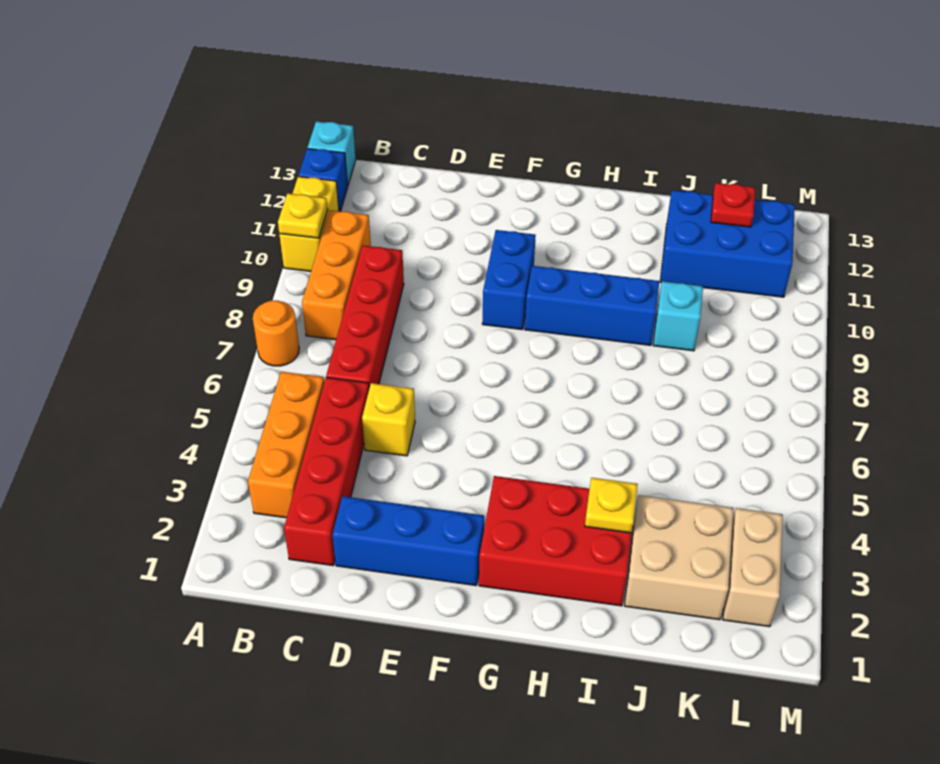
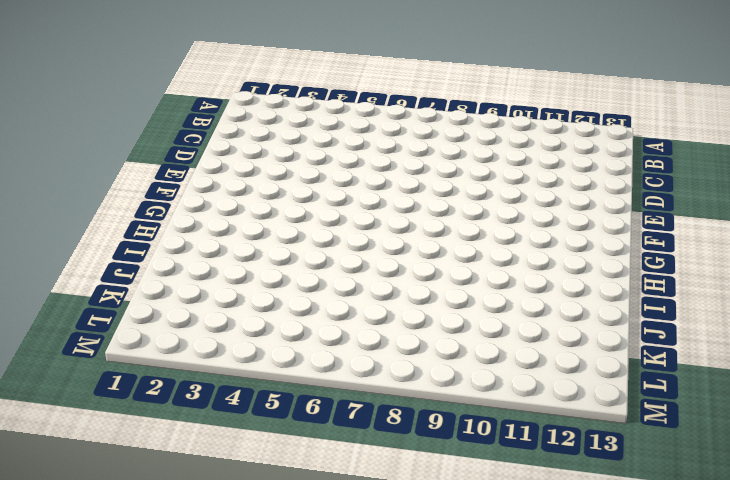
none -> orange 1x1 round brick [253,300,299,366]
none -> yellow 1x2 brick [279,177,339,271]
none -> blue 1x1 brick [298,149,348,212]

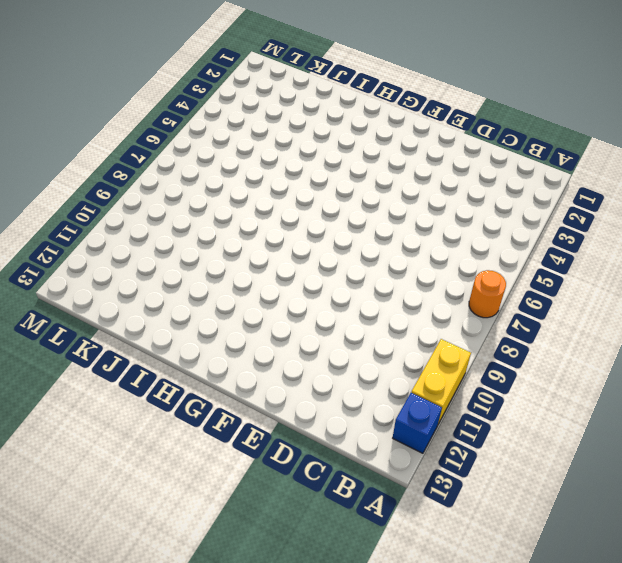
none -> cyan 1x1 brick [308,121,356,186]
none -> orange 1x3 brick [248,372,324,518]
none -> orange 1x3 brick [302,210,371,340]

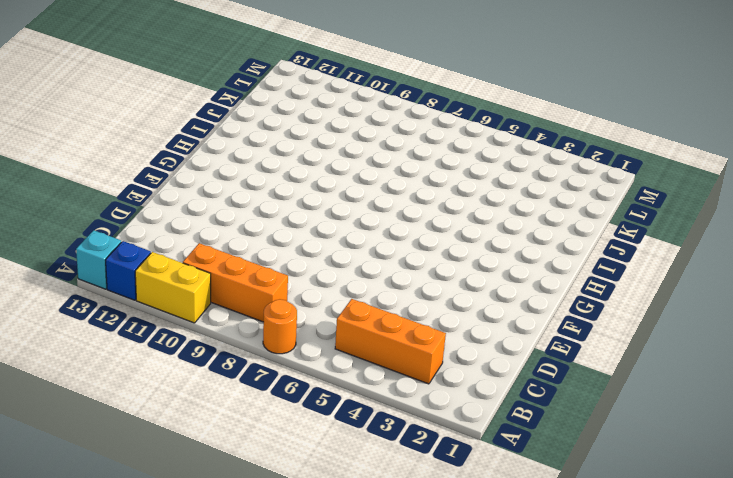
none -> red 1x4 brick [284,377,369,566]
none -> red 1x4 brick [326,245,404,388]
none -> blue 1x3 brick [332,496,484,586]

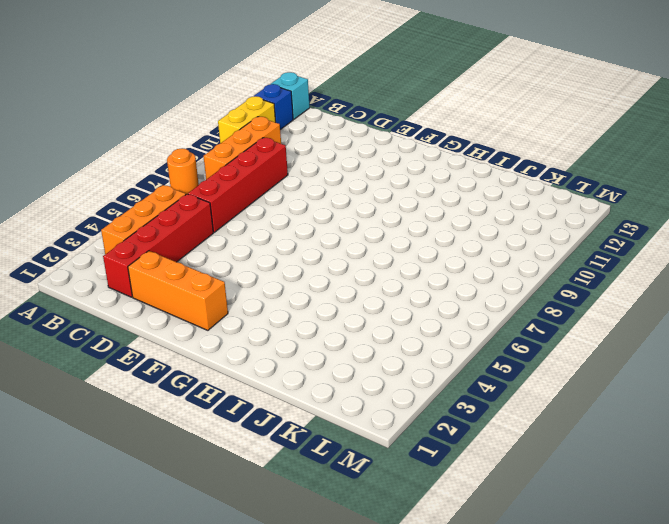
orange 1x3 brick [128,251,228,330] -> blue 1x3 brick [332,496,484,586]
none -> yellow 1x1 brick [362,383,415,456]
none -> blue 1x2 brick [482,230,536,330]
none -> red 2x3 brick [479,476,632,606]

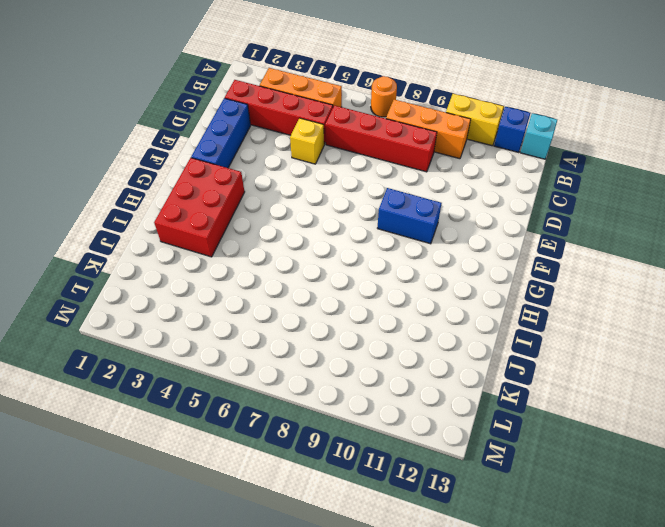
none -> blue 1x3 brick [525,266,659,345]
none -> tan 2x2 brick [624,495,733,620]
none -> cyan 1x1 brick [653,281,703,351]

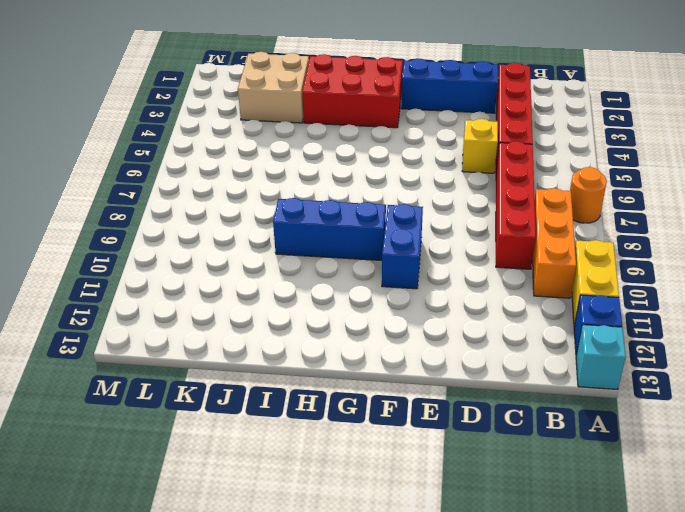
none -> orange 1x3 brick [248,372,324,518]
none -> cyan 1x1 brick [653,281,703,351]
none -> blue 2x3 brick [660,190,795,297]

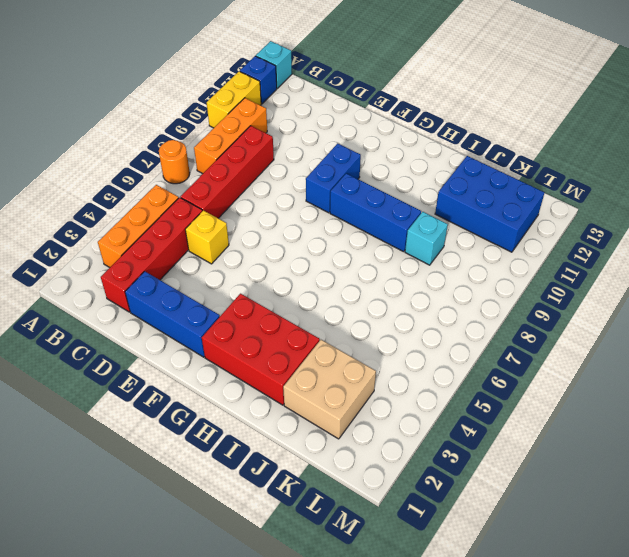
none -> tan 1x2 brick [723,508,783,627]
none -> yellow 1x1 plate [278,193,328,238]
none -> yellow 1x1 plate [585,478,638,533]

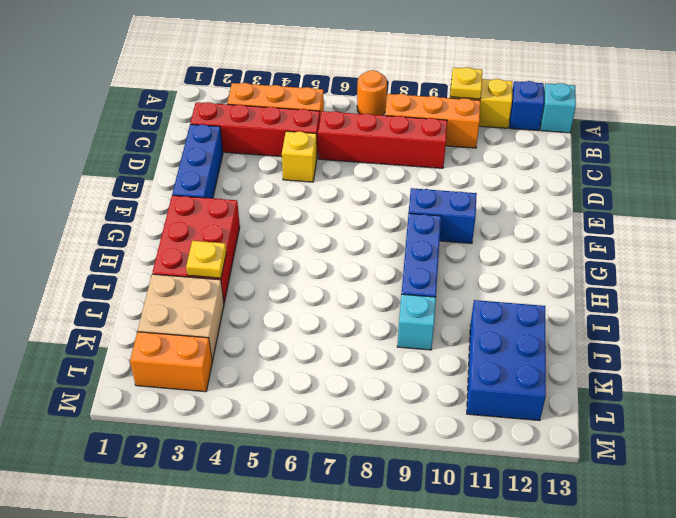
orange 1x2 brick [130,332,212,392] -> tan 1x2 brick [723,508,783,627]
none -> red 1x1 plate [711,183,755,227]

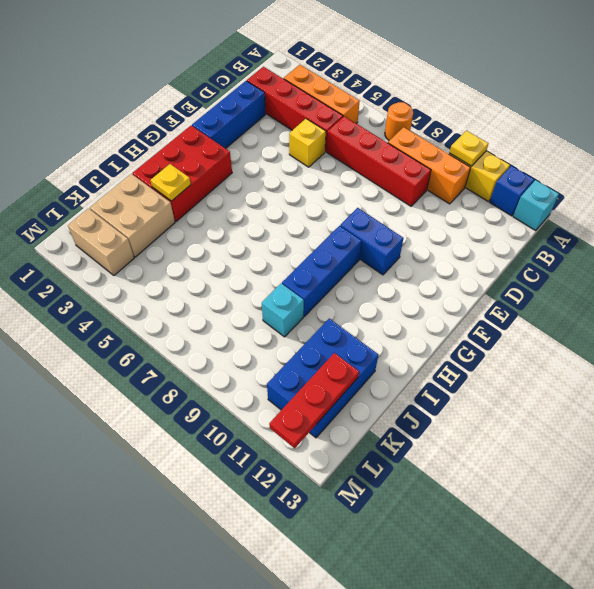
red 1x3 plate [269,353,359,448] -> red 1x1 plate [711,183,755,227]

